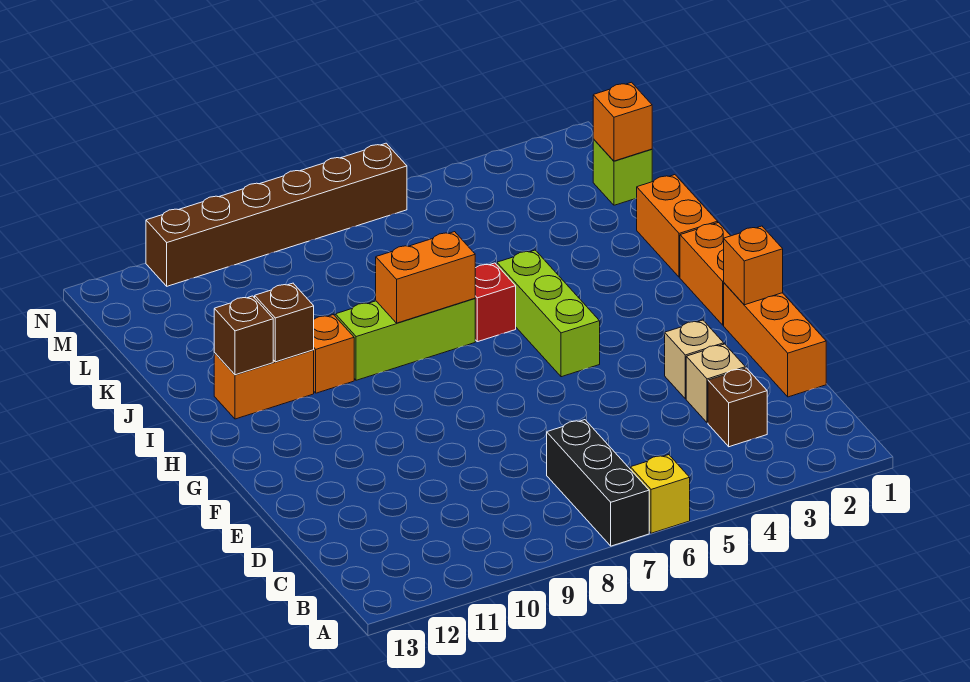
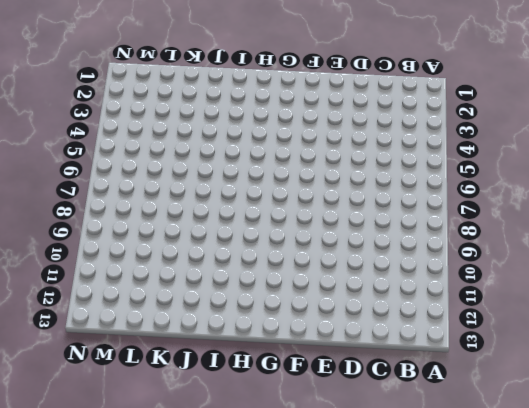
none -> yellow 1x1 brick [630,455,690,533]
none -> black 1x3 brick [547,420,649,546]
none -> brown 1x1 brick [708,368,767,447]

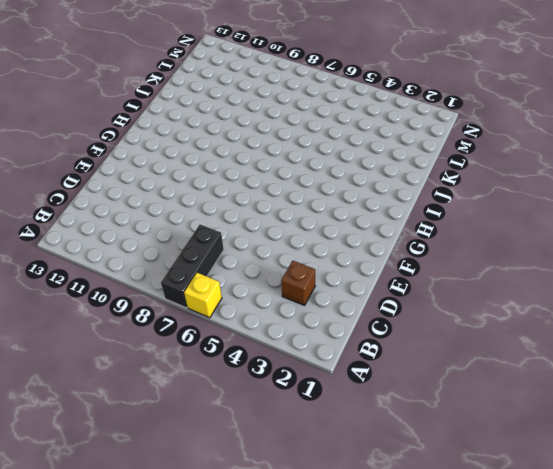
none -> orange 1x3 brick [724,283,826,397]
none -> tan 1x1 brick [686,344,745,423]
none -> tan 1x1 brick [665,320,724,399]

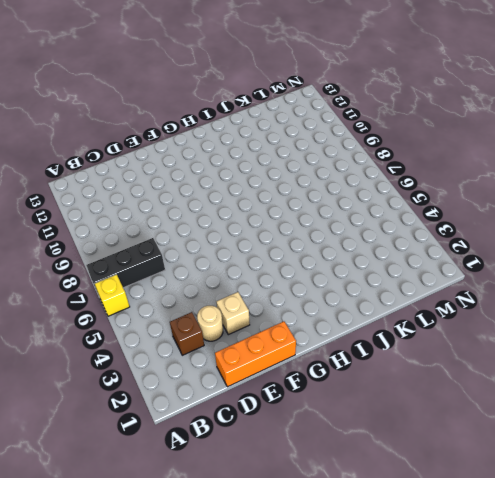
tan 1x1 round brick [197,306,223,341] -> tan 1x1 brick [686,344,745,423]
none -> orange 1x2 brick [680,223,730,325]
none -> lime 1x3 brick [497,250,600,377]
none -> orange 1x2 brick [637,175,718,277]

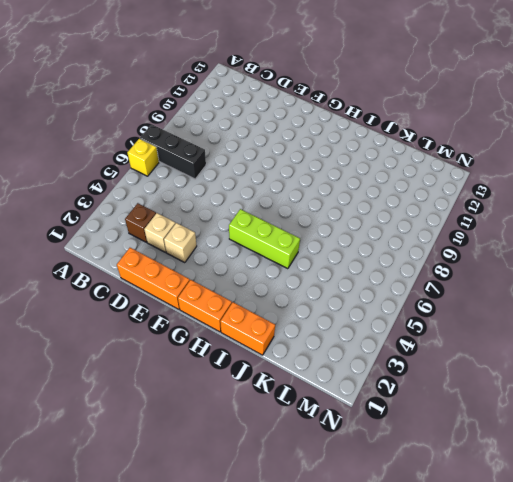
none -> red 1x1 brick [475,263,516,342]
none -> lime 1x3 brick [335,298,475,380]
none -> orange 1x1 brick [314,315,354,393]

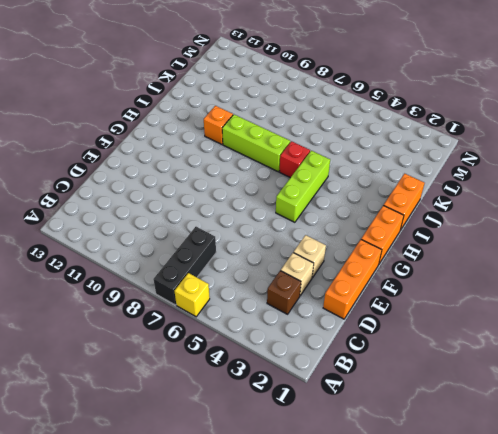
none -> orange 1x2 brick [214,350,314,419]
none -> lime 1x1 brick [593,139,652,205]
none -> brown 1x6 brick [146,143,407,286]

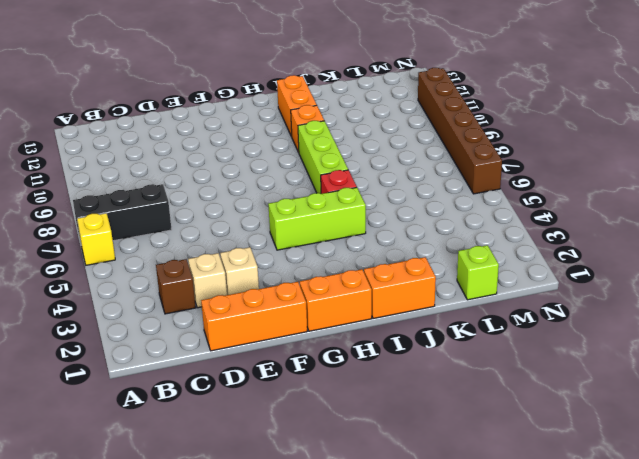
none -> orange 1x1 brick [724,226,783,305]
none -> orange 1x2 brick [376,232,475,323]
none -> brown 1x1 brick [255,283,314,362]

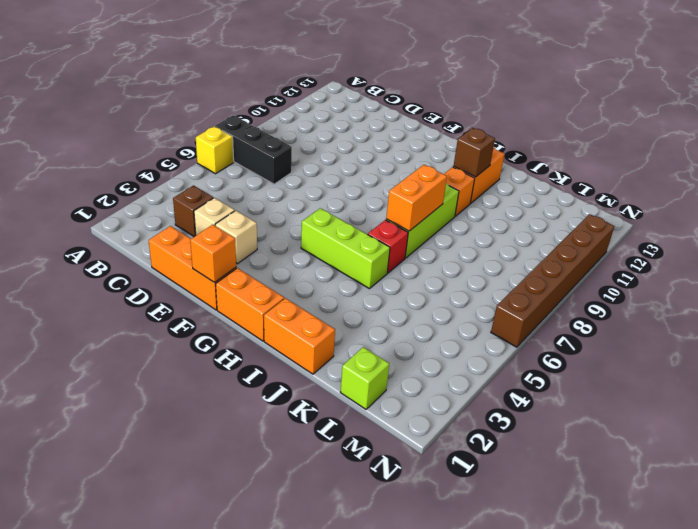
none -> brown 1x1 brick [214,296,273,375]
none -> orange 1x1 brick [593,82,652,161]

